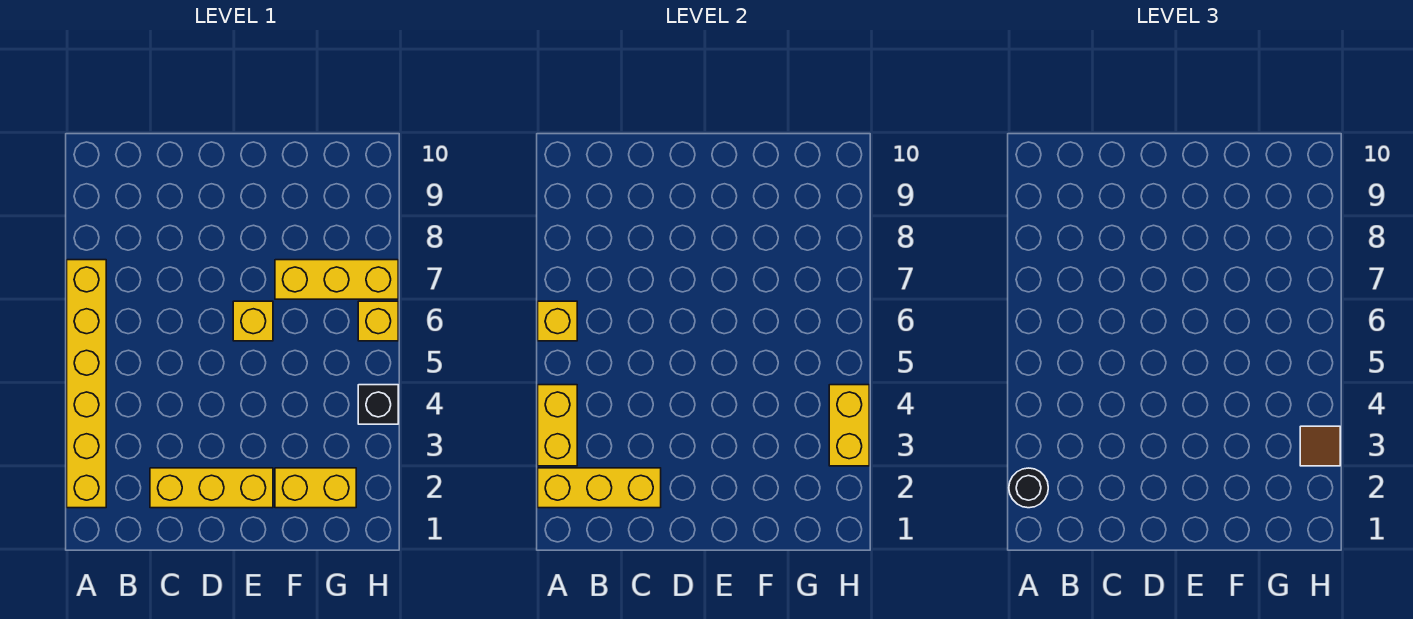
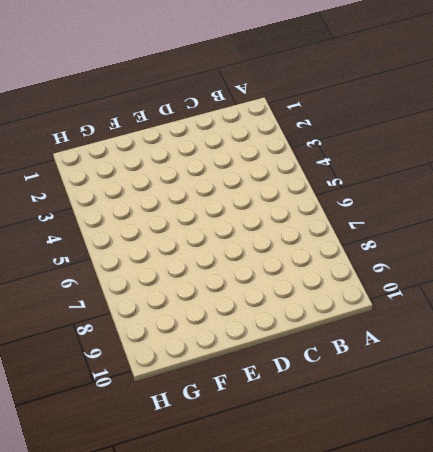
none -> yellow 1x6 brick [67,260,106,508]
none -> yellow 1x3 brick [150,468,273,508]
none -> yellow 1x1 brick [233,301,273,341]

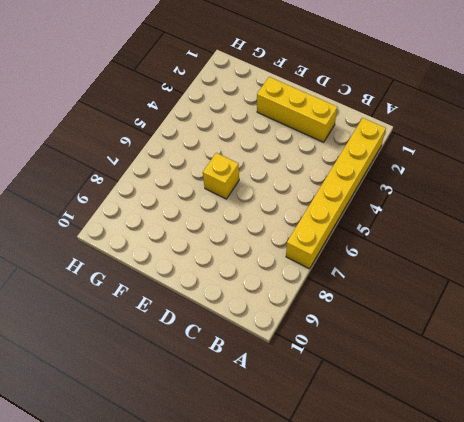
none -> yellow 1x2 brick [275,468,356,508]
none -> yellow 1x3 brick [275,260,398,299]
none -> black 1x1 brick [358,385,398,424]

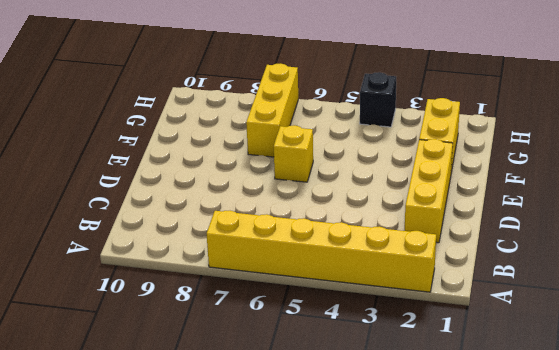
none -> yellow 1x1 brick [358,301,398,341]
none -> yellow 1x3 brick [538,468,661,508]
none -> yellow 1x2 brick [538,385,577,466]

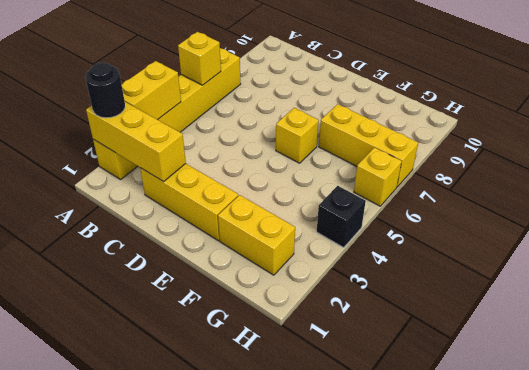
none -> yellow 1x2 brick [829,385,869,466]
none -> brown 1x1 tile [1300,426,1340,466]

